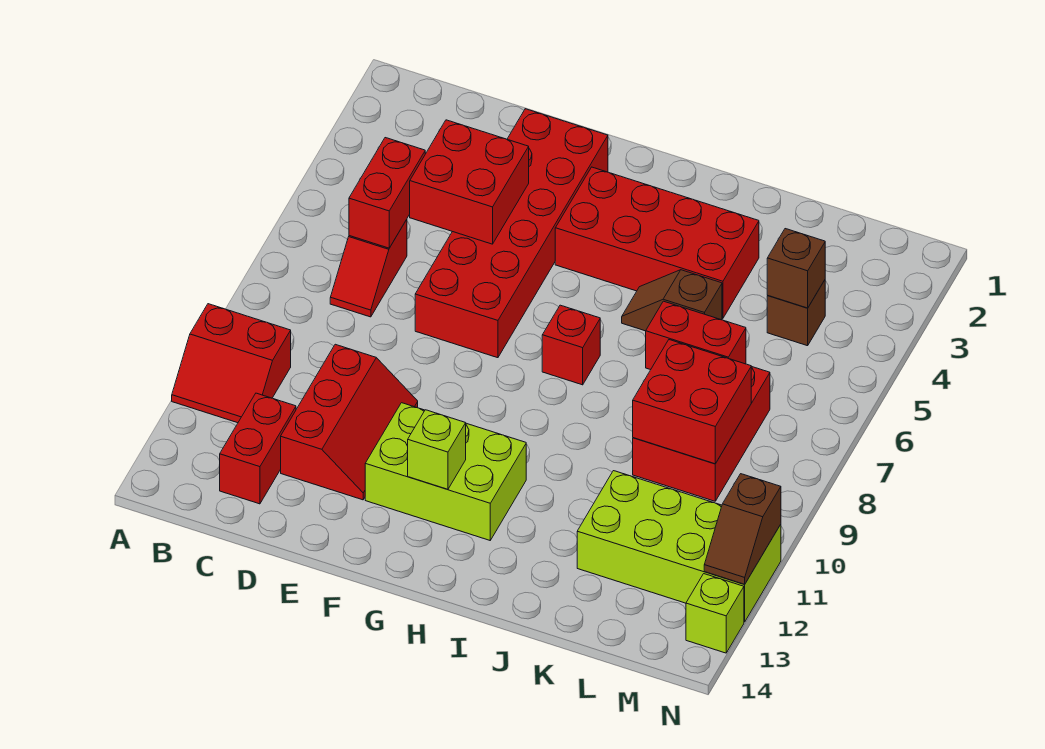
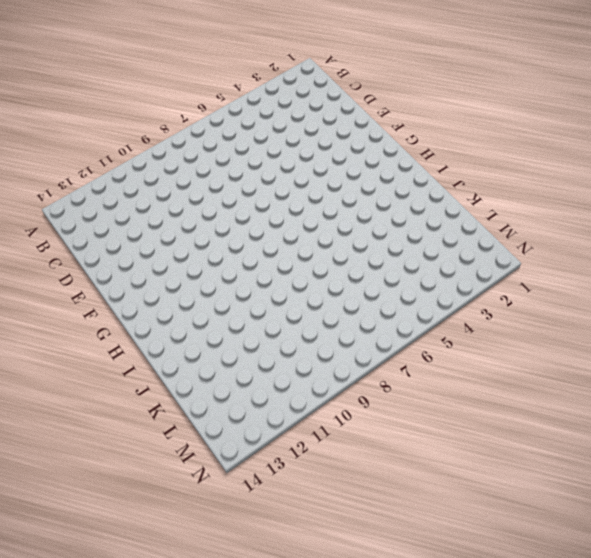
none -> red 2x2 slope [172,304,291,423]
none -> red 1x2 slope [330,220,407,317]
none -> red 1x2 brick [220,393,296,504]

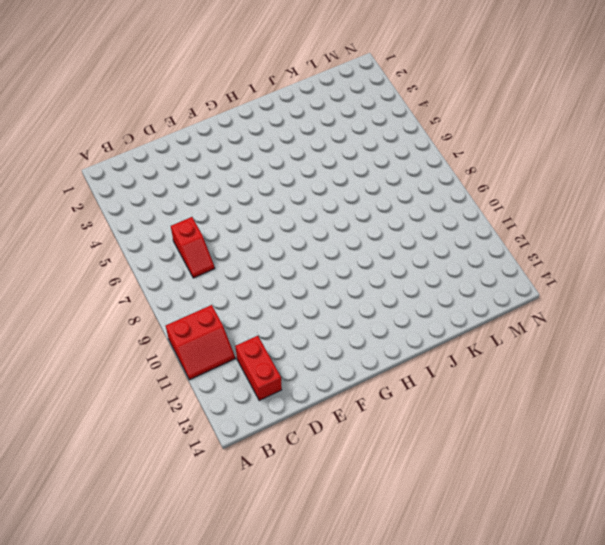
none -> red 2x3 slope [281,344,418,500]
none -> red 2x6 brick [415,109,608,358]
none -> lime 2x3 brick [365,403,526,540]

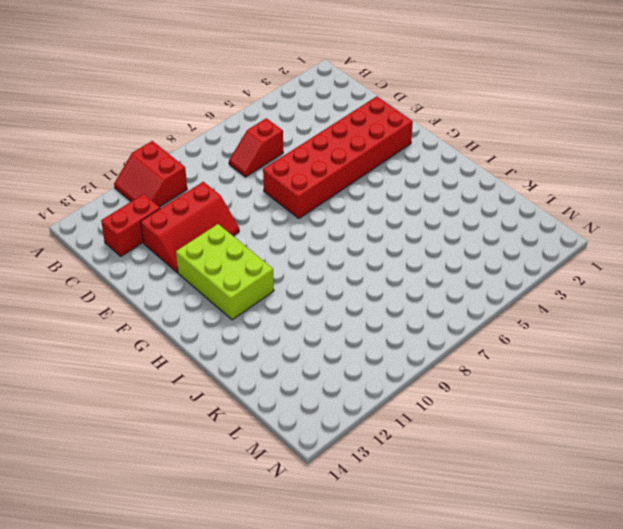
none -> red 2x4 brick [555,167,759,319]
none -> red 1x1 brick [542,305,600,385]
none -> brown 1x2 slope [622,270,722,331]

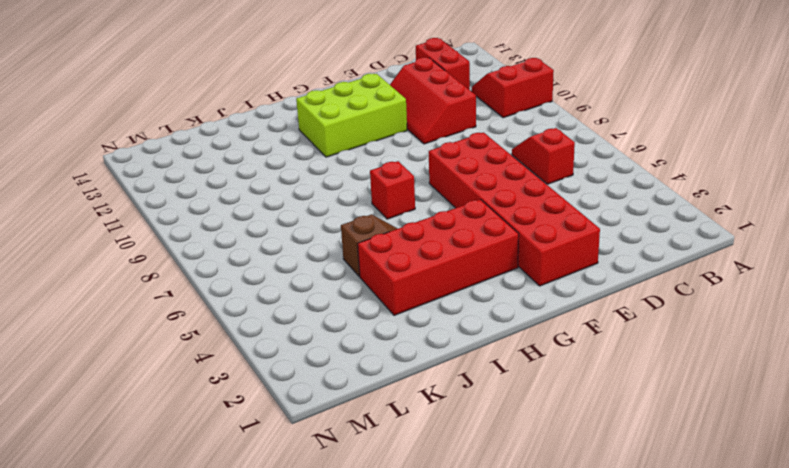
none -> red 1x2 brick [646,301,746,370]
none -> red 2x3 brick [633,366,770,501]
none -> lime 2x4 brick [577,471,781,622]

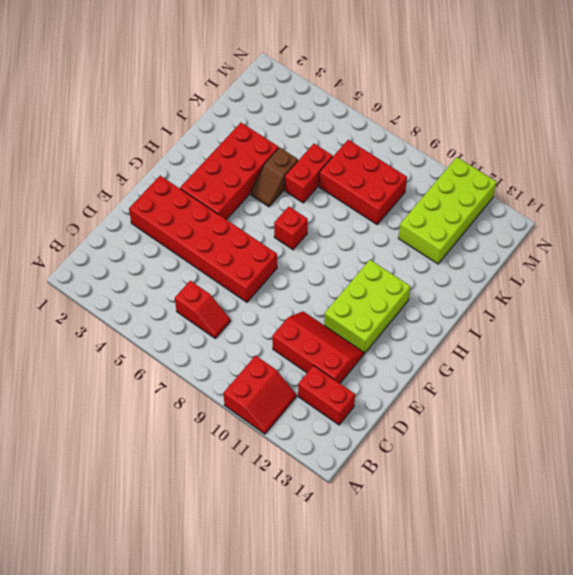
none -> brown 1x1 brick [767,280,825,346]
none -> lime 1x1 brick [686,574,744,653]
none -> red 1x2 brick [349,138,425,248]

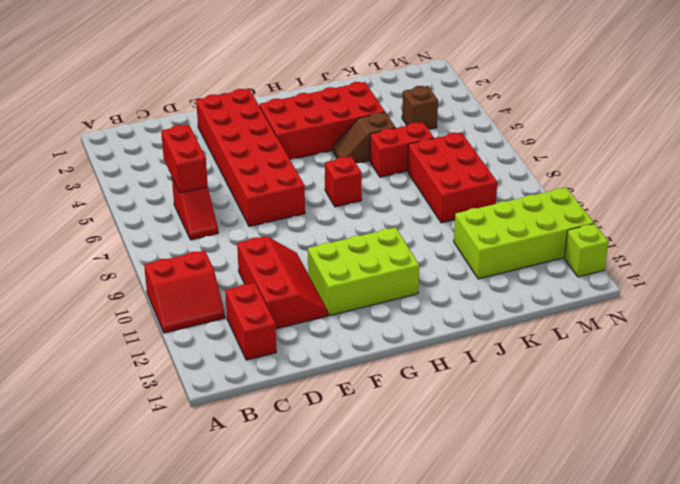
none -> red 2x2 brick [410,120,529,244]
none -> lime 1x1 brick [408,410,466,489]
none -> red 2x2 brick [633,340,751,464]

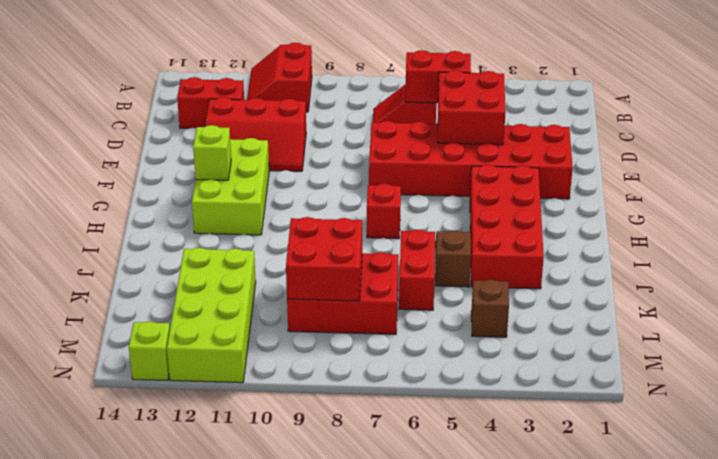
none -> brown 1x1 brick [767,229,825,308]
none -> brown 1x2 slope [704,474,781,584]

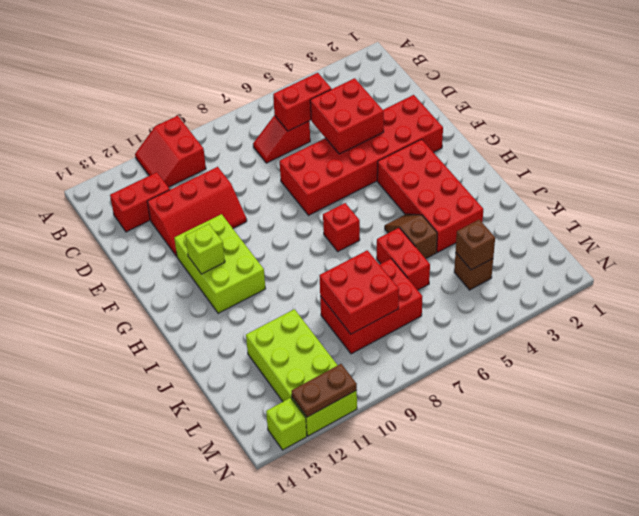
brown 1x2 plate [292,364,357,417] -> brown 1x2 slope [704,474,781,584]

